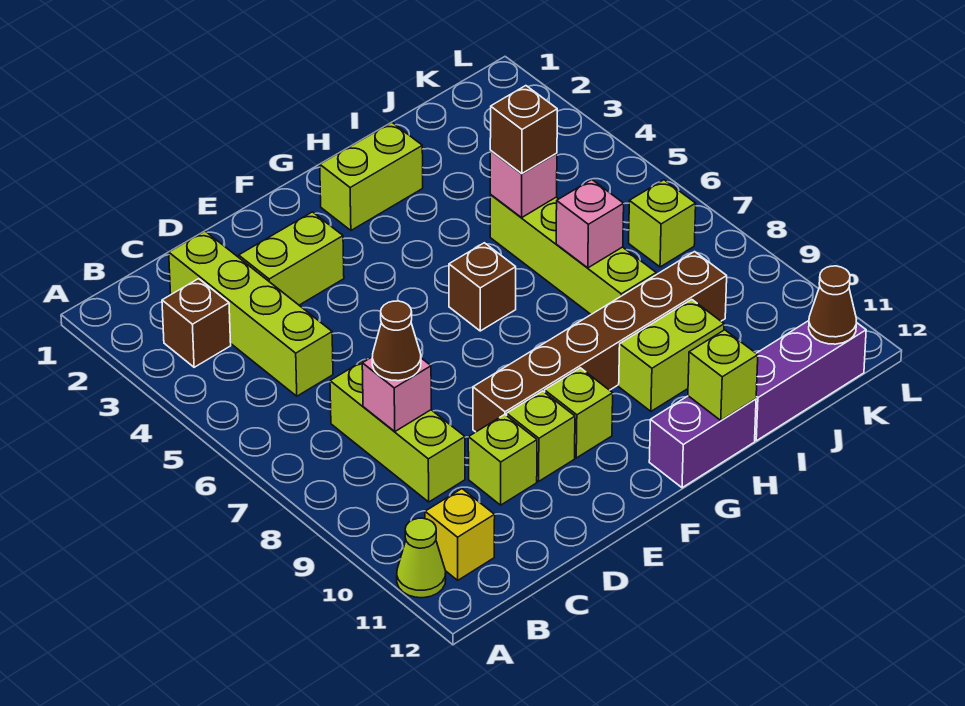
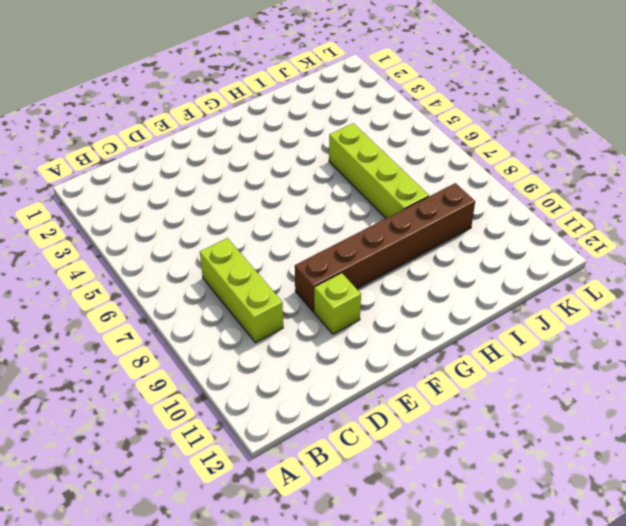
none -> lime 1x1 cone [397,518,446,598]
none -> brown 1x1 brick [162,279,231,367]
none -> yellow 1x1 brick [425,489,495,580]

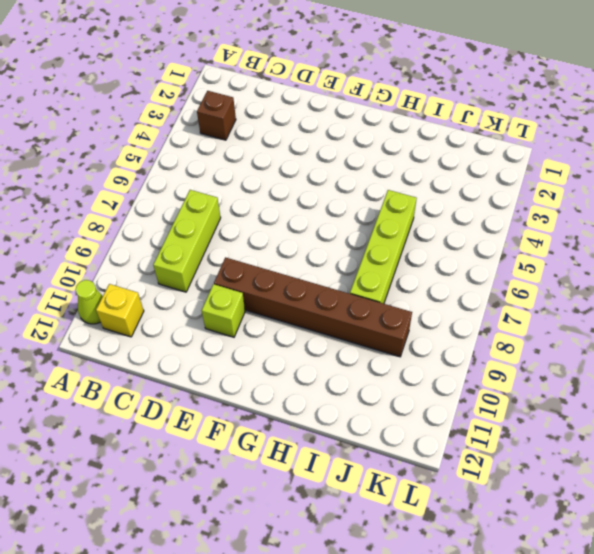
none -> lime 1x4 brick [169,231,333,396]
none -> lime 1x2 brick [239,212,344,305]
none -> lime 1x1 brick [468,414,537,505]

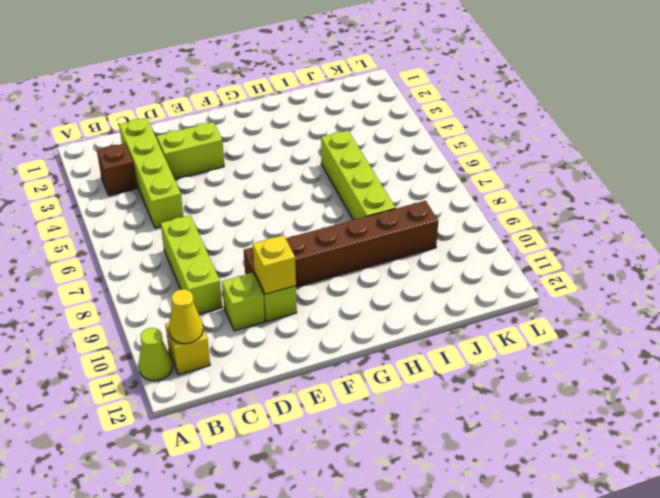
yellow 1x1 cone [169,289,203,344] -> none
yellow 1x1 brick [253,235,296,294] -> none
none -> lime 1x1 brick [545,368,613,458]
none -> lime 1x2 brick [320,122,423,230]
none -> brown 1x1 brick [449,243,516,331]

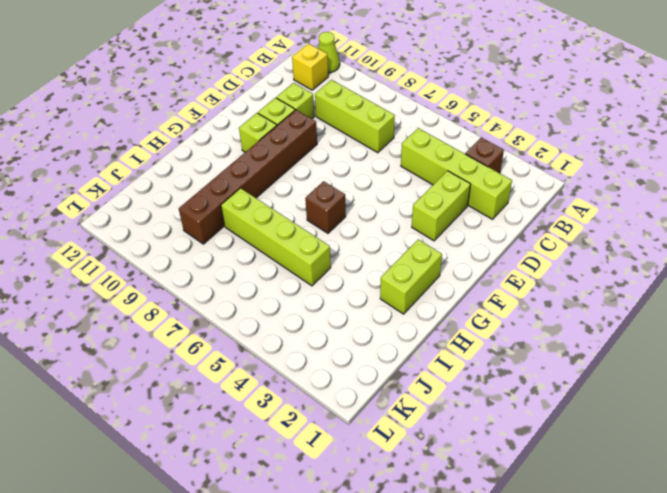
none -> purple 1x2 brick [649,396,756,488]
none -> lime 1x2 brick [619,299,724,411]
none -> purple 1x3 brick [755,321,866,441]

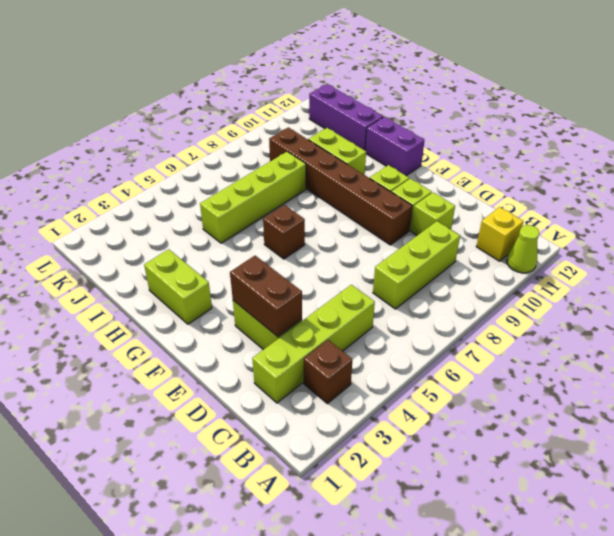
brown 1x2 brick [230,256,302,337] -> none
none -> lime 1x1 brick [629,180,696,267]
none -> pink 1x1 brick [362,357,431,432]
none -> lime 1x1 brick [688,330,758,420]

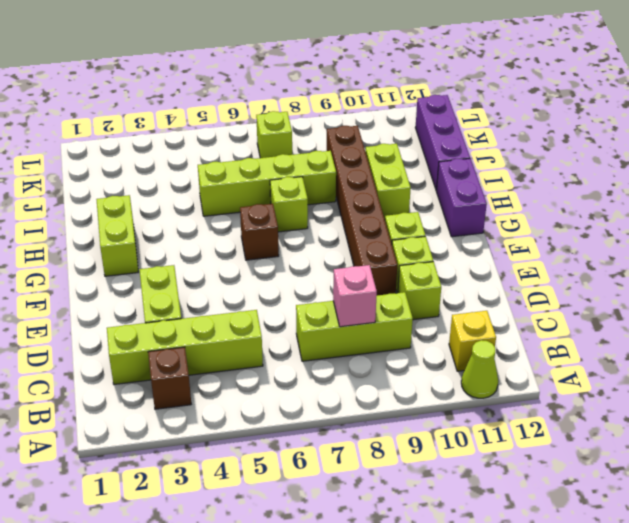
lime 1x1 brick [270,177,308,232] -> lime 1x1 brick moved to [688,330,758,420]
none -> pink 1x1 brick [490,151,557,218]
none -> pink 1x1 brick [556,180,624,268]
none -> brown 1x1 cone [809,266,857,344]

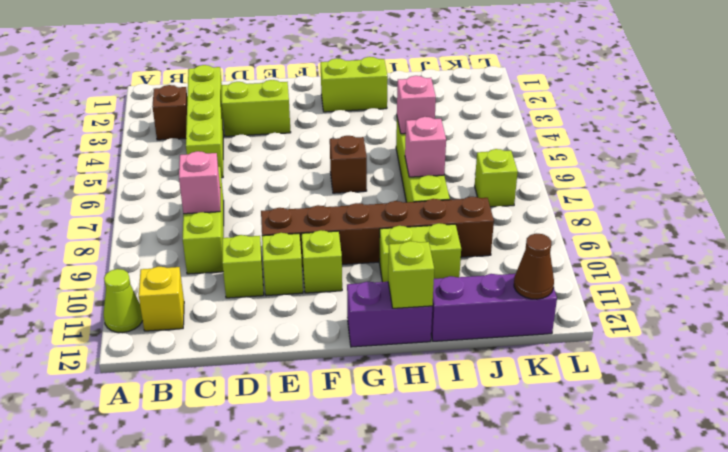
none -> brown 1x1 cone [372,301,421,381]
none -> brown 1x1 brick [490,86,557,174]

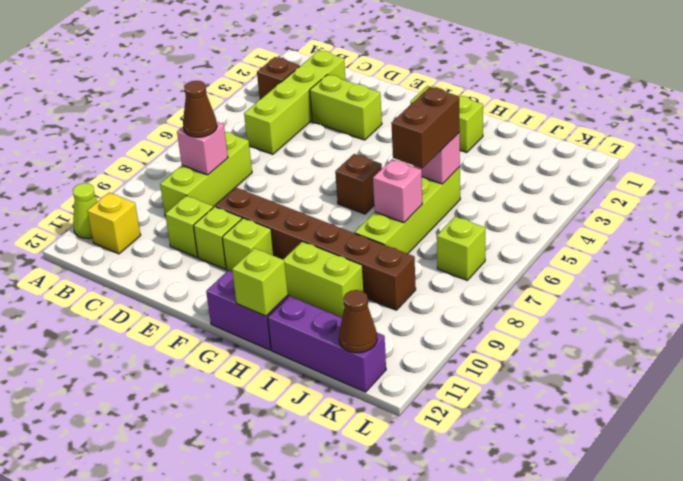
brown 1x2 brick [391,87,460,168] -> brown 1x1 brick [490,86,557,174]

